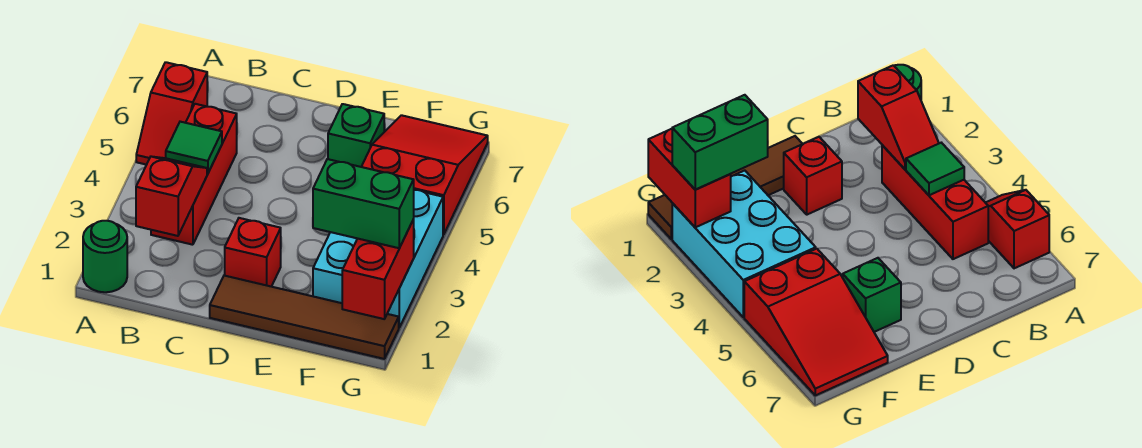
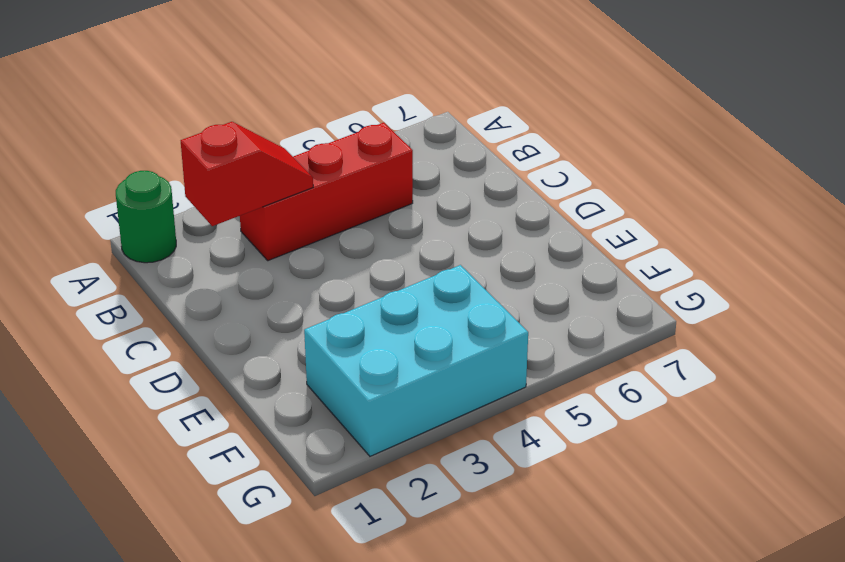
none -> red 1x2 slope [136,62,207,165]
none -> brown 1x4 tile [210,275,399,359]
none -> red 1x1 brick [225,218,281,287]

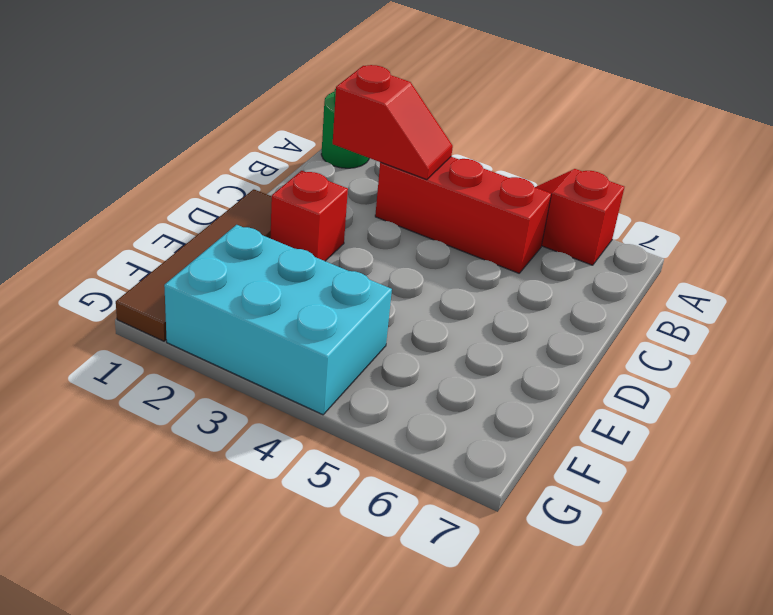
none -> green 1x1 brick [328,104,384,167]
none -> red 2x3 slope [362,115,488,235]
none -> green 1x1 tile [166,122,222,174]

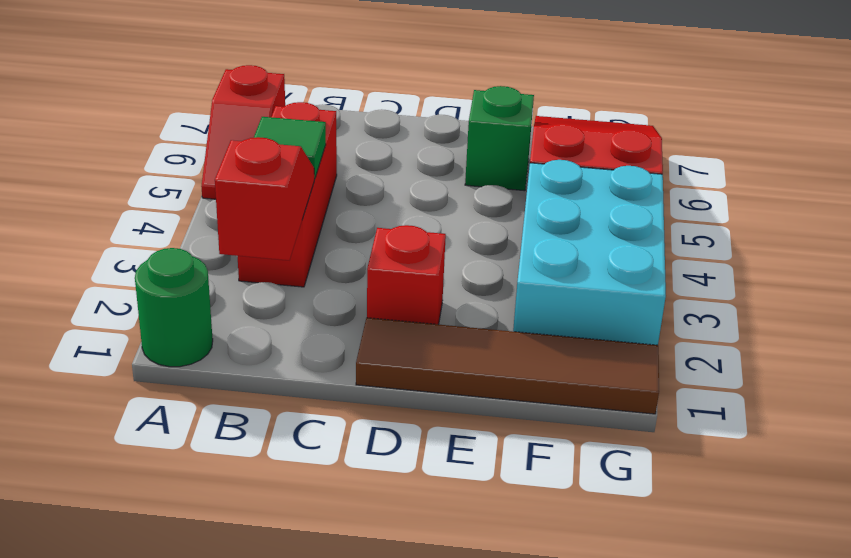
none -> red 1x2 brick [342,220,414,319]
none -> green 1x2 brick [313,159,414,248]

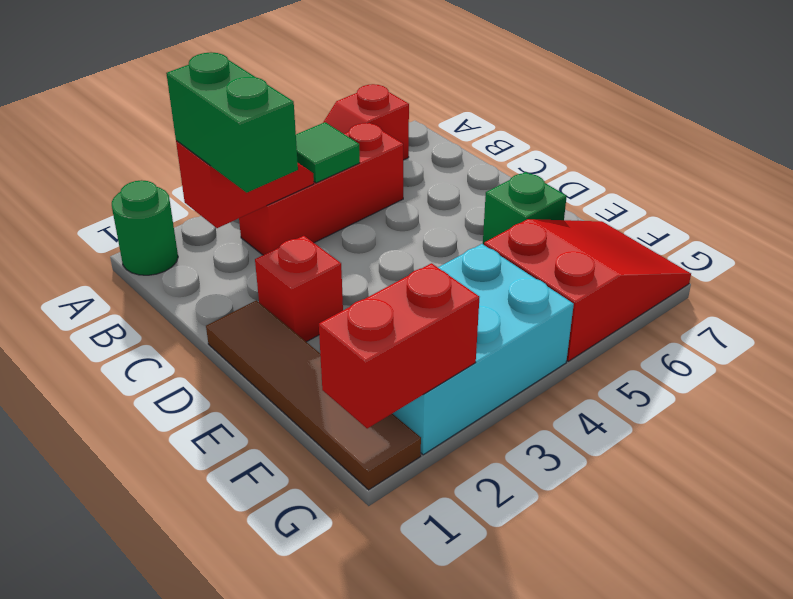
green 1x2 brick [166,53,298,193] -> green 1x2 brick moved to [313,159,414,248]

